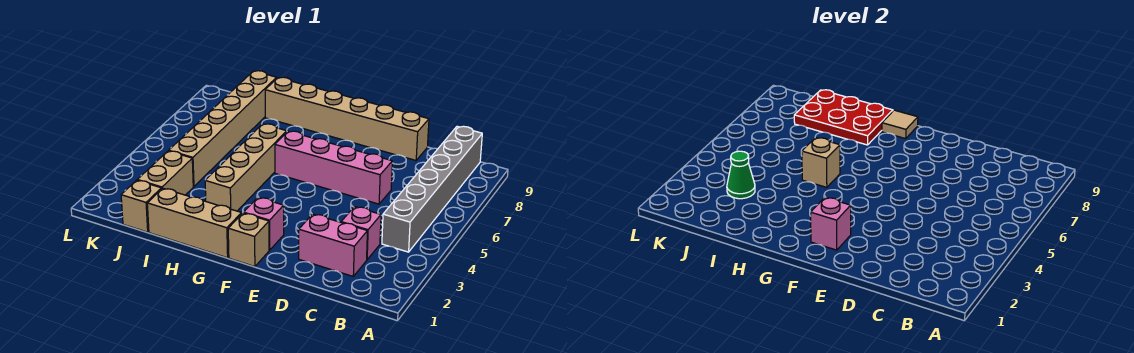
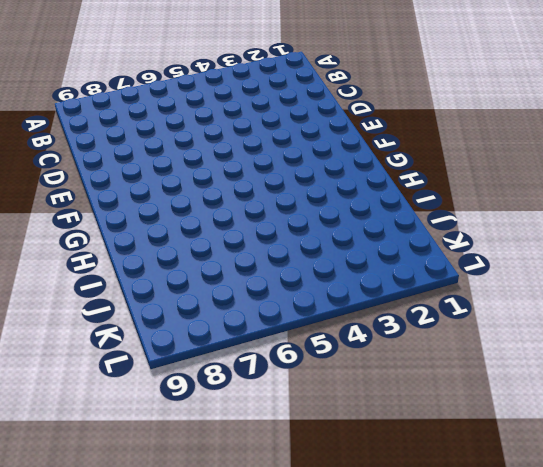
none -> grey 1x6 brick [382,126,482,252]
none -> pink 1x2 brick [299,214,367,276]
none -> pink 1x1 brick [341,207,381,259]

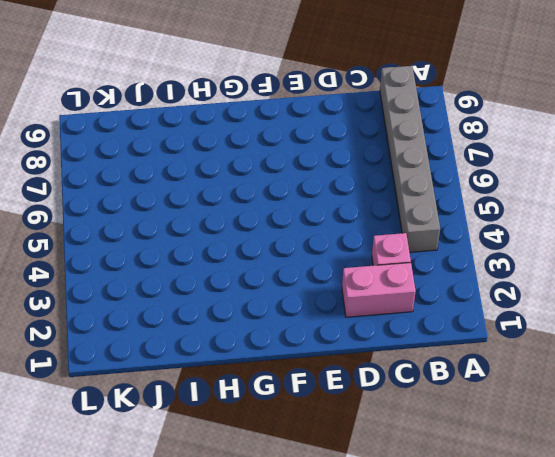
none -> pink 1x4 brick [275,131,392,204]
none -> tan 1x6 brick [265,77,429,160]
none -> tan 1x1 brick [228,213,269,267]

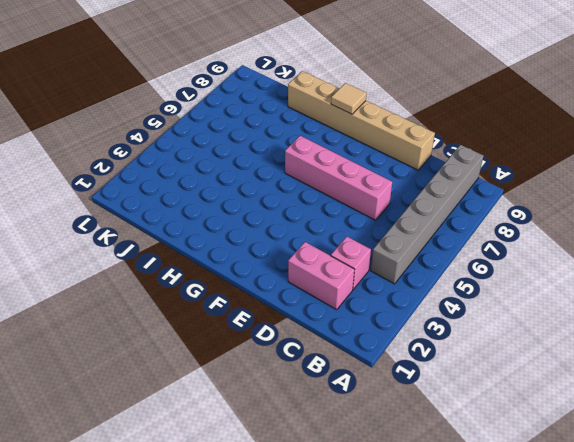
none -> tan 1x1 brick [228,213,269,267]
none -> pink 1x1 brick [244,197,284,250]
none -> tan 1x3 brick [147,188,242,258]

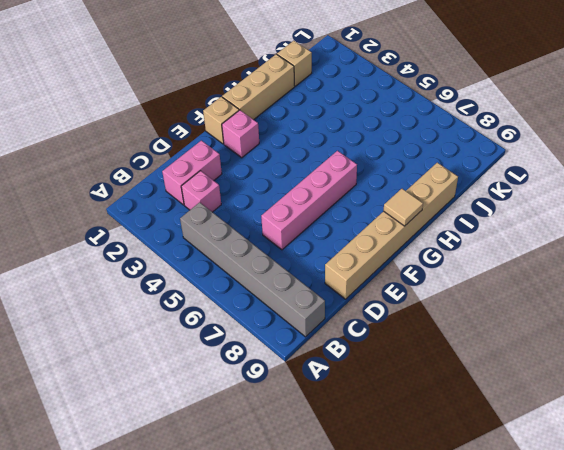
none -> tan 1x4 brick [205,124,287,211]
none -> tan 1x2 brick [138,151,193,195]
none -> tan 1x6 brick [169,71,277,187]

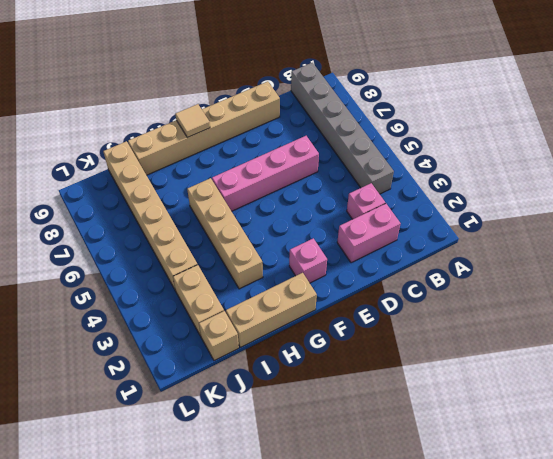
none -> tan 1x1 brick [228,213,269,267]
none -> pink 1x1 brick [811,197,851,250]
none -> tan 1x1 brick [802,138,840,187]

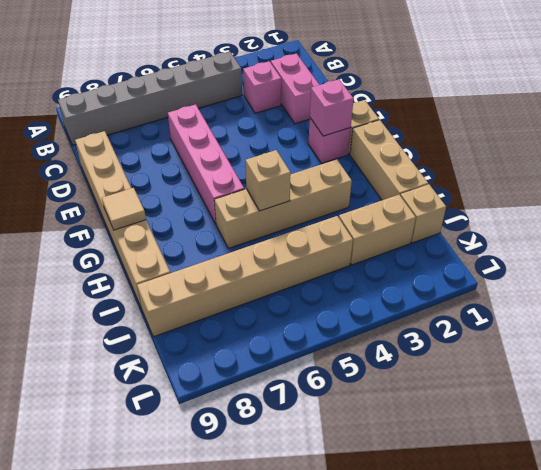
none -> red 2x3 plate [794,90,893,145]
none -> green 1x1 cone [727,151,755,199]

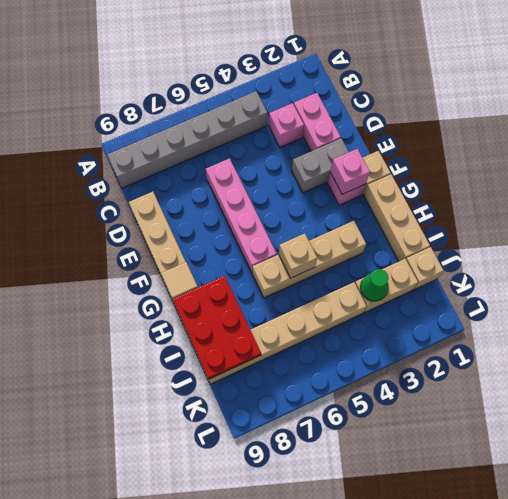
grey 1x2 brick [292,138,349,193] -> none

